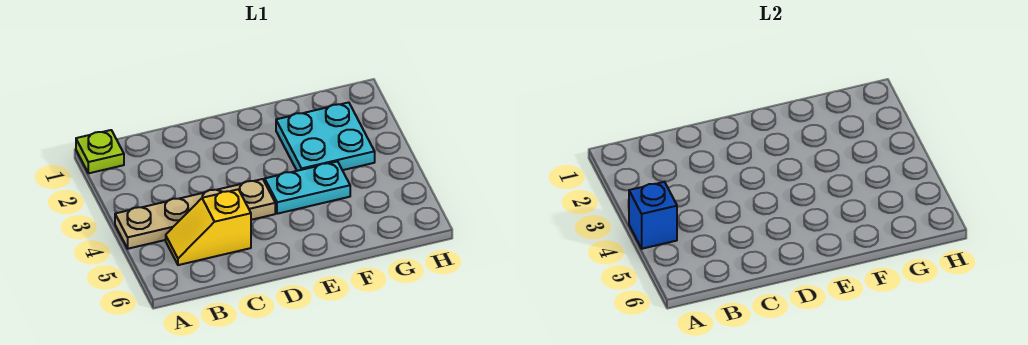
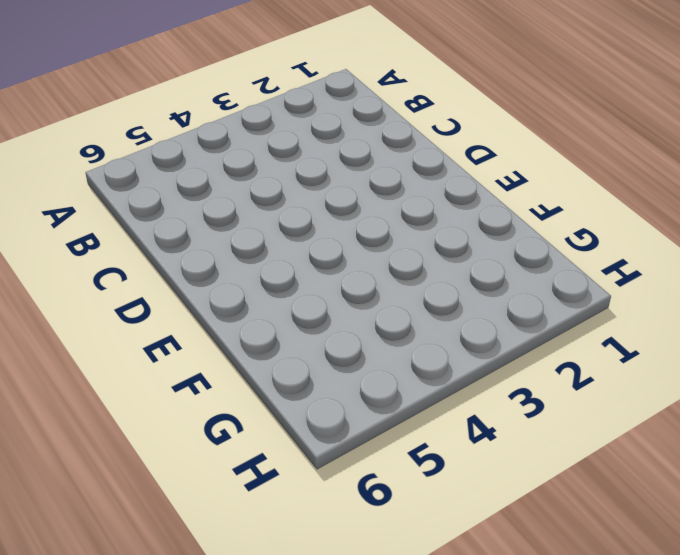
none -> lime 1x1 plate [76,130,124,173]
none -> tan 1x4 plate [115,179,275,249]

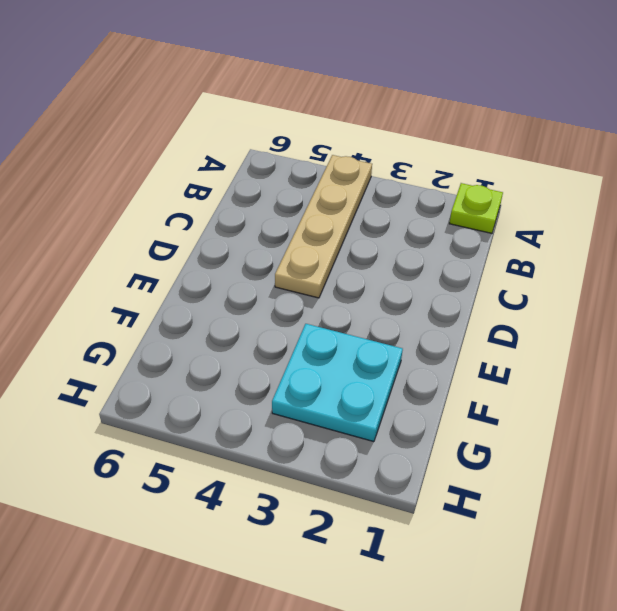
none -> yellow 1x2 slope [166,189,251,265]
none -> cyan 1x2 plate [265,161,350,214]

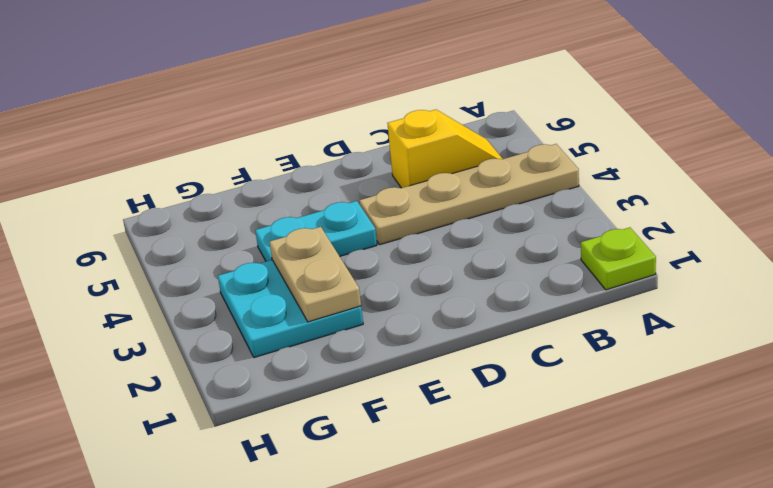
tan 1x2 plate [270,227,361,322] -> none
none -> blue 1x1 brick [629,182,677,249]

